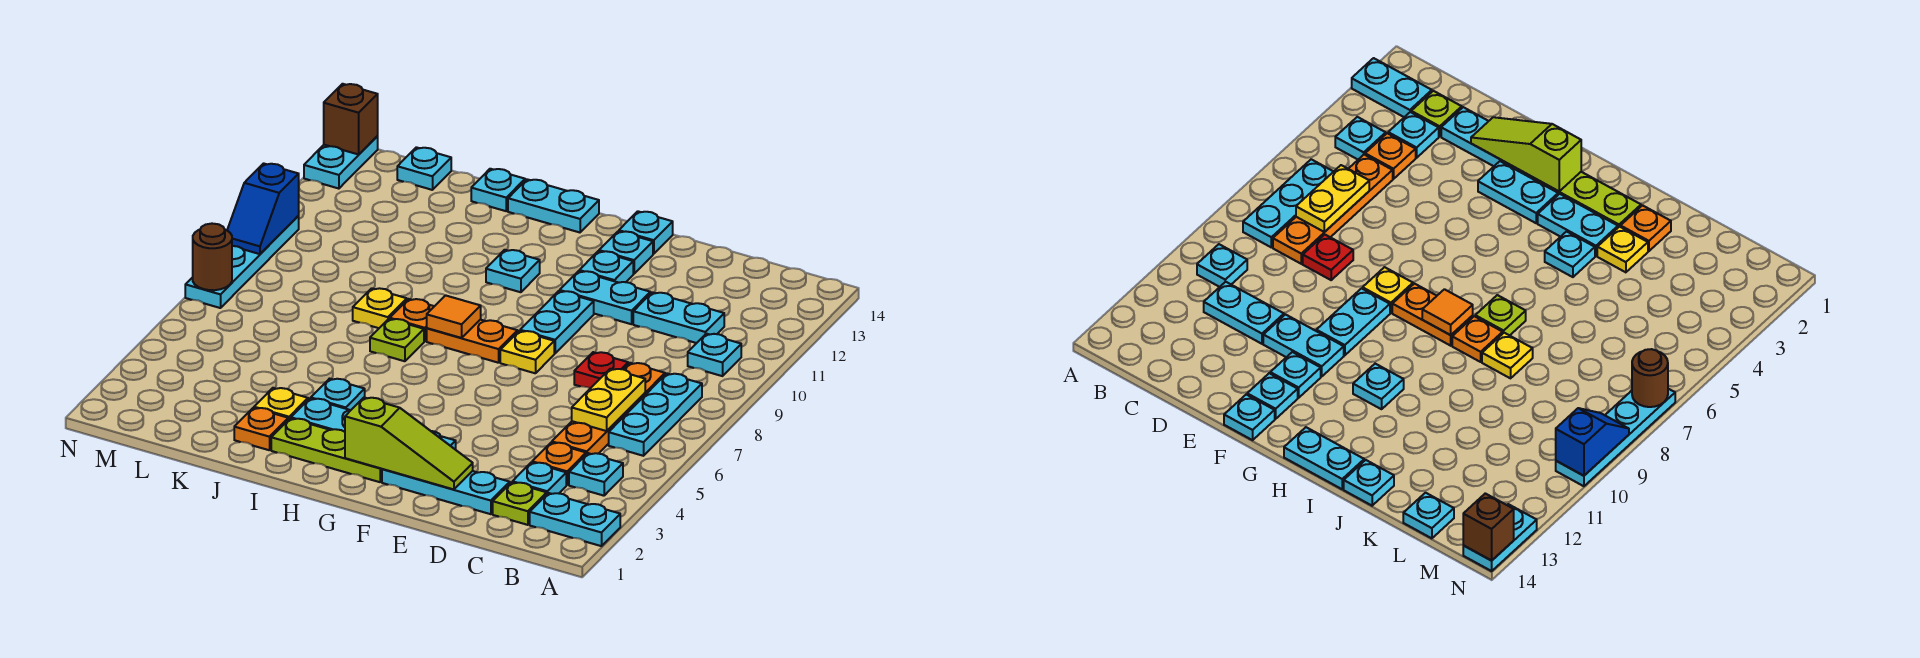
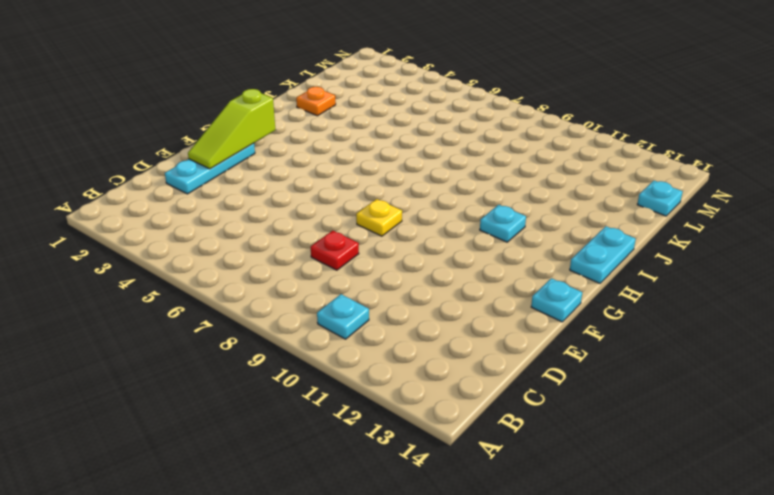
none -> cyan 1x2 plate [530,493,620,546]
none -> cyan 1x1 plate [569,453,623,496]
none -> cyan 1x3 plate [609,374,702,456]
none -> lime 1x1 plate [493,482,547,525]

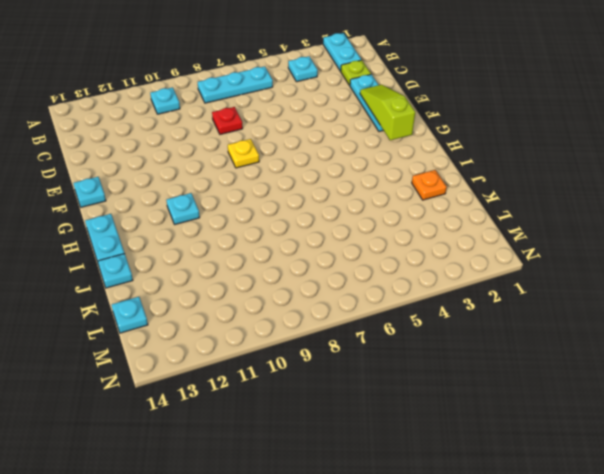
none -> cyan 1x1 plate [512,462,566,494]
none -> orange 1x1 plate [532,443,586,485]
none -> orange 1x4 plate [552,363,665,454]
none -> cyan 1x2 plate [633,292,724,343]

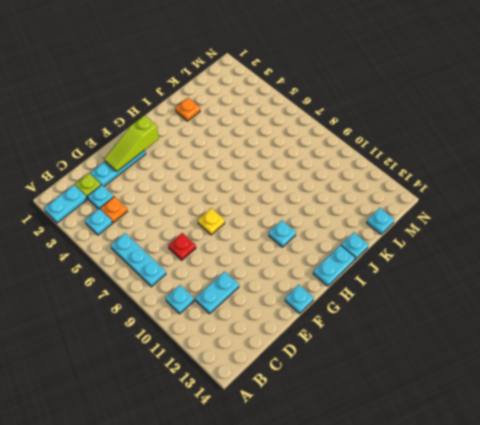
none -> orange 1x4 plate [552,363,665,454]
none -> cyan 1x2 plate [560,271,650,324]
none -> cyan 1x2 plate [1478,161,1558,223]
none -> cyan 1x2 plate [520,291,594,353]

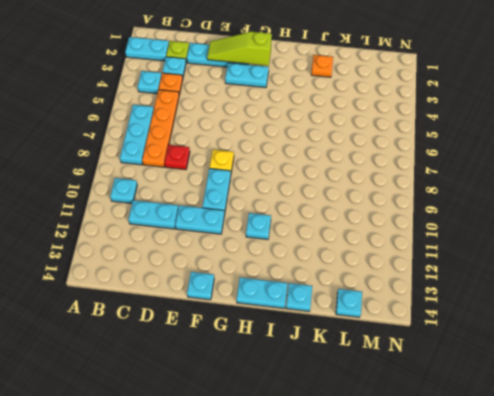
none -> cyan 1x1 plate [579,251,633,283]
none -> cyan 1x1 plate [599,231,653,274]
none -> lime 1x3 plate [271,418,382,482]
none -> orange 1x2 plate [427,320,517,363]

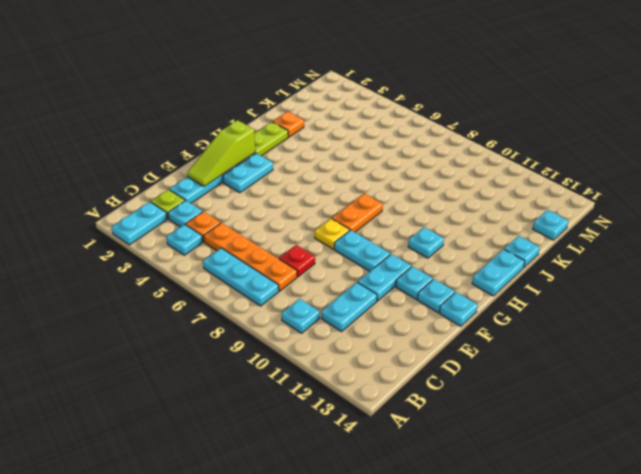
none -> cyan 1x2 plate [291,398,351,432]
none -> cyan 1x1 plate [311,379,365,410]
none -> lime 1x1 plate [370,319,424,361]
none -> orange 1x1 plate [390,299,434,341]

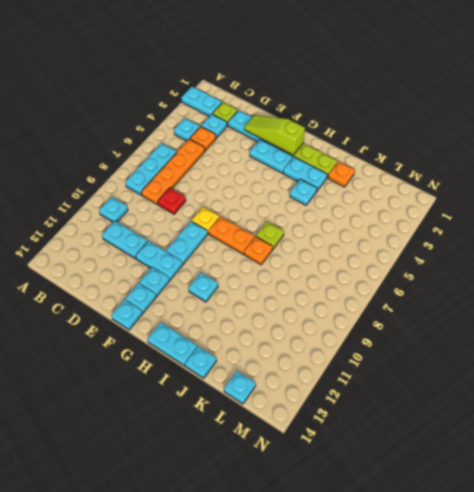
none -> yellow 1x1 plate [254,388,308,420]
none -> yellow 1x1 plate [353,288,407,328]
none -> cyan 1x4 plate [185,216,299,308]
none -> cyan 1x2 plate [304,136,378,189]

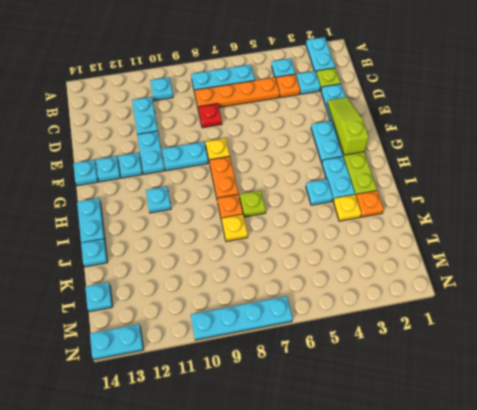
none -> yellow 1x2 plate [572,369,645,431]
none -> orange 1x1 tile [427,295,481,338]
none -> brown 1x1 round brick [193,224,232,290]
none -> blue 1x2 slope [227,163,299,254]

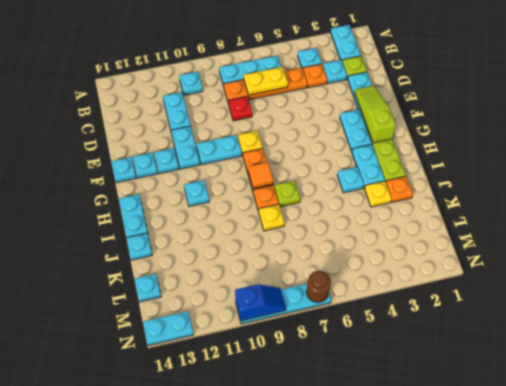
none -> brown 1x1 brick [324,84,378,154]

